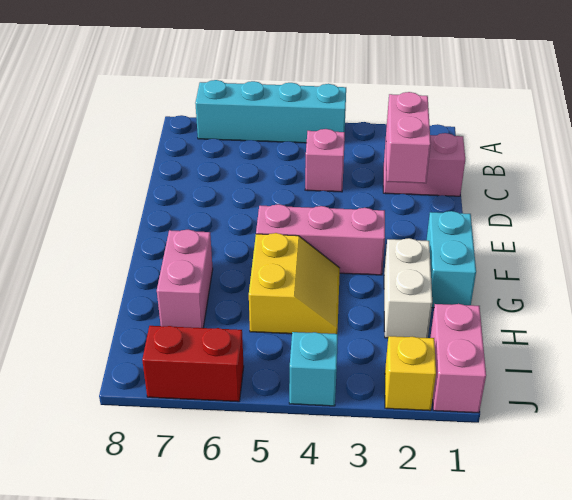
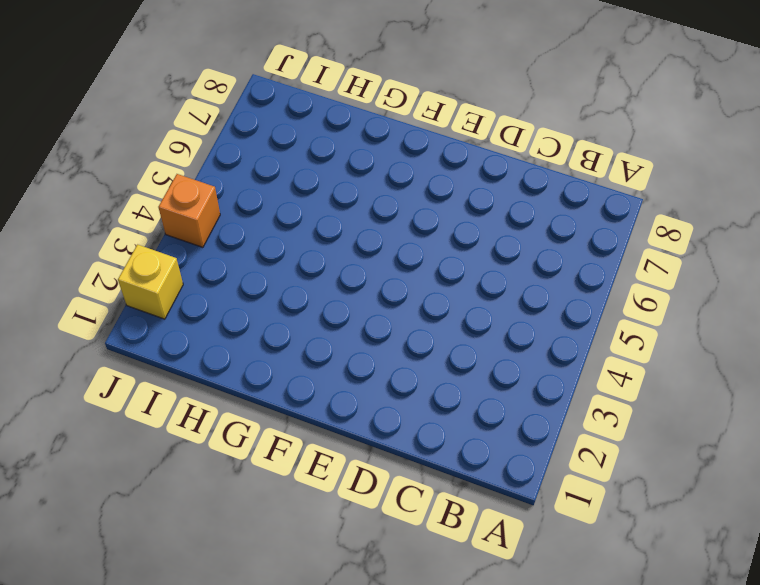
orange 1x1 brick [158,174,220,247] -> cyan 1x1 brick [289,332,338,406]
none -> cyan 1x4 brick [195,80,346,143]
none -> pink 1x2 brick [383,133,465,196]
none -> pink 1x1 brick [305,129,345,192]

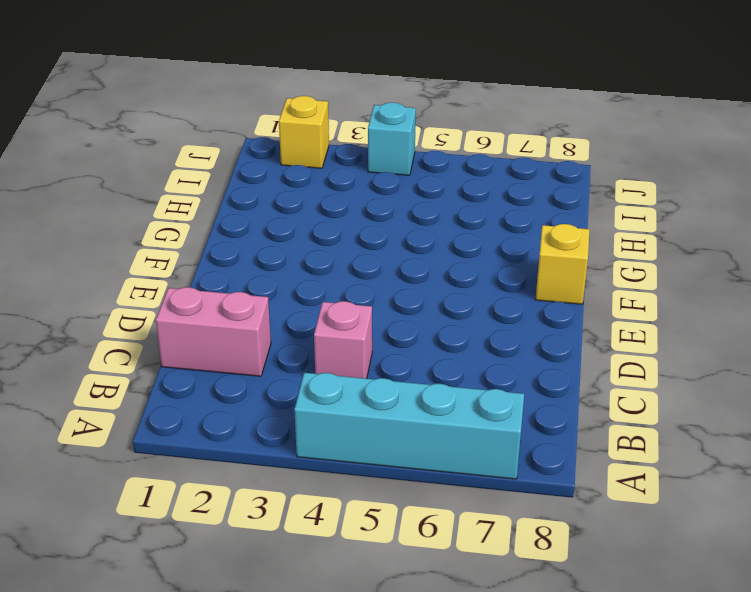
yellow 1x1 brick [535,224,589,304] -> none
none -> cyan 1x2 brick [426,211,476,308]
none -> pink 1x3 brick [256,204,385,275]
none -> white 1x2 brick [384,238,432,338]

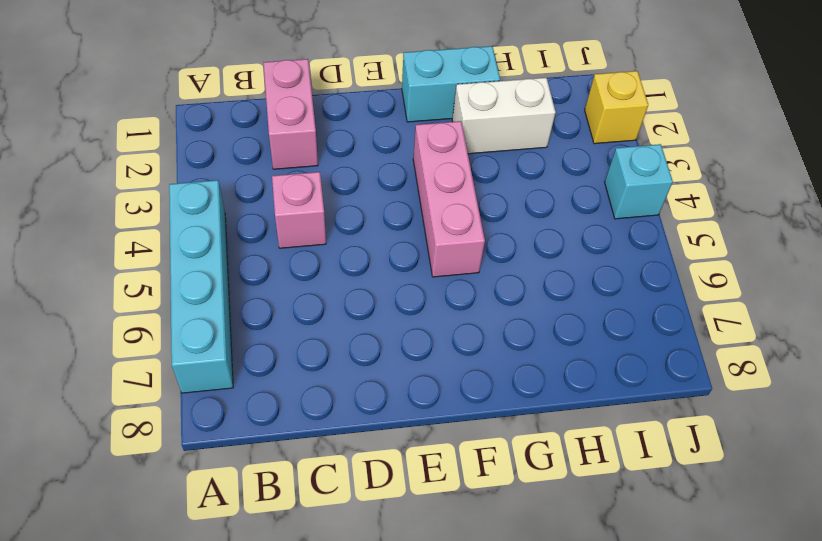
none -> yellow 2x2 slope [249,233,340,334]
none -> pink 1x2 brick [157,230,213,328]
none -> pink 1x2 brick [430,304,486,413]

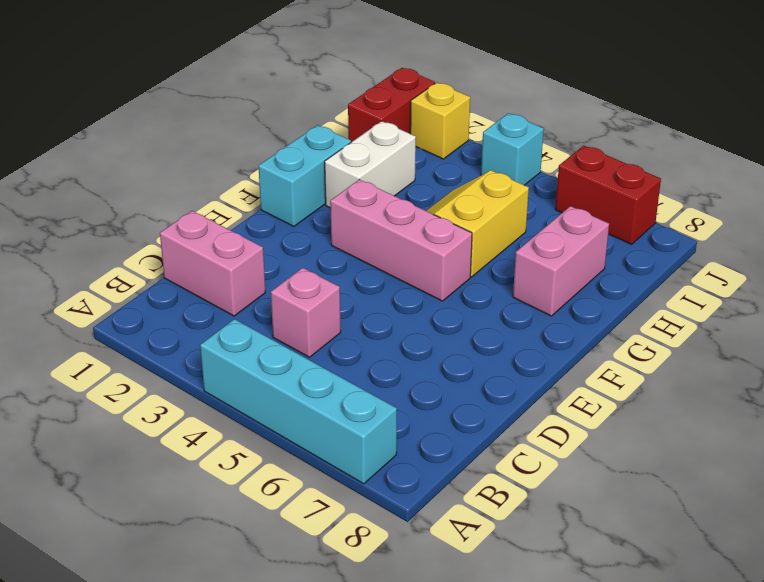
red 1x2 brick [348,68,435,142] -> pink 1x2 brick [430,304,486,413]
none -> pink 1x2 brick [386,92,431,183]

